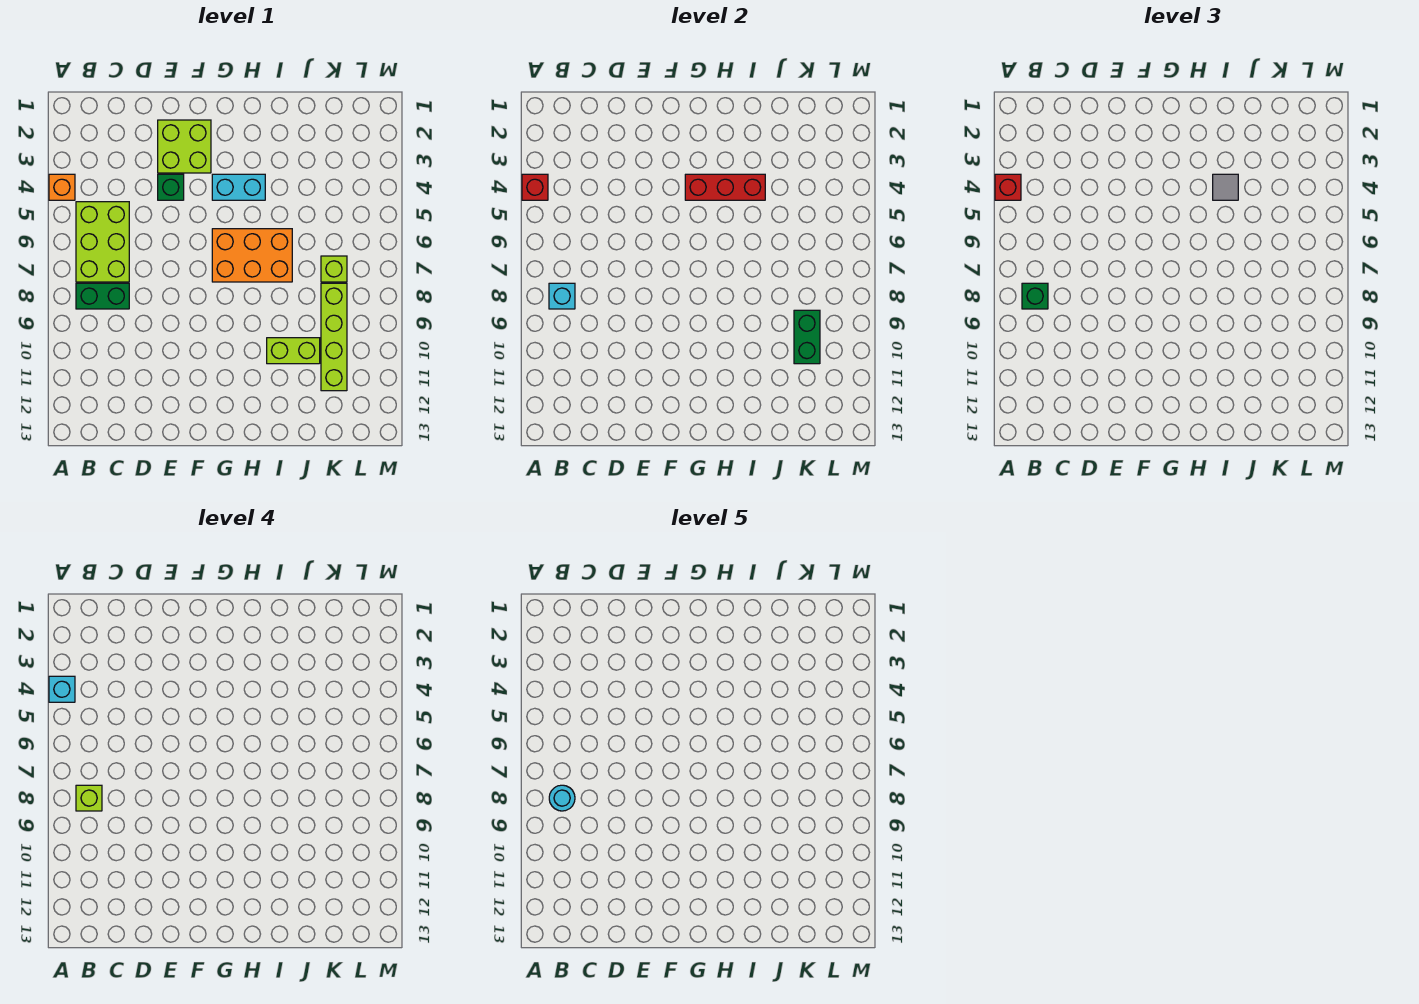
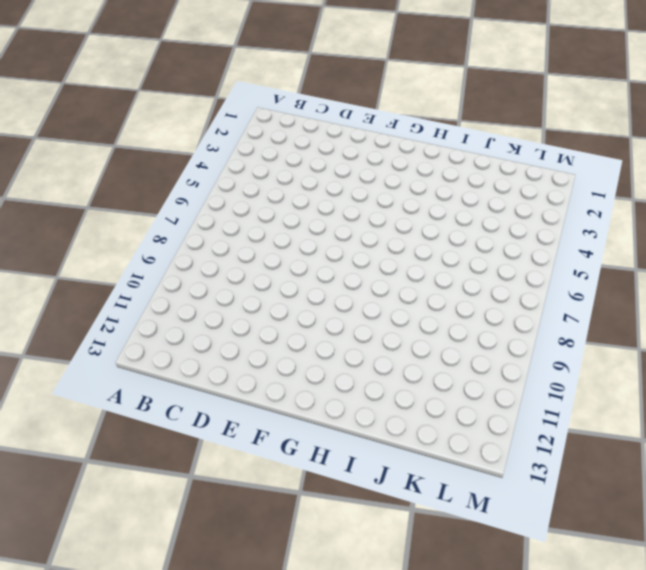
none -> orange 1x1 brick [49,174,75,200]
none -> lime 2x3 brick [76,202,129,282]
none -> green 1x2 brick [76,283,129,309]

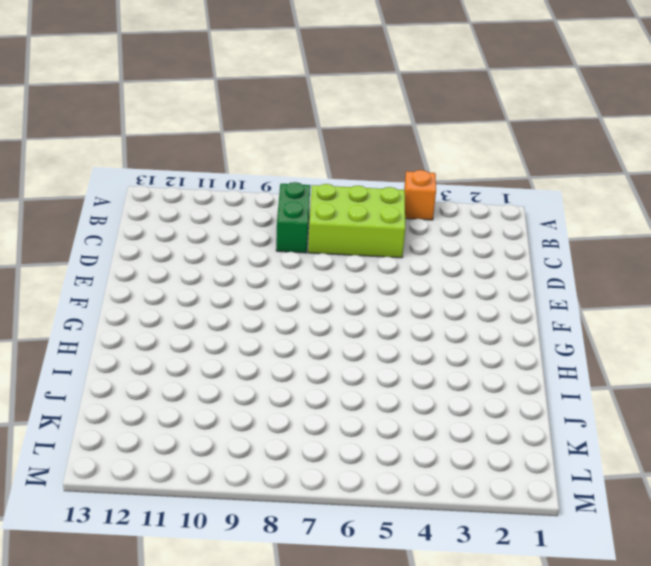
none -> lime 2x2 brick [158,120,211,173]
none -> green 1x1 brick [158,174,184,200]
none -> cyan 1x2 brick [212,174,265,200]

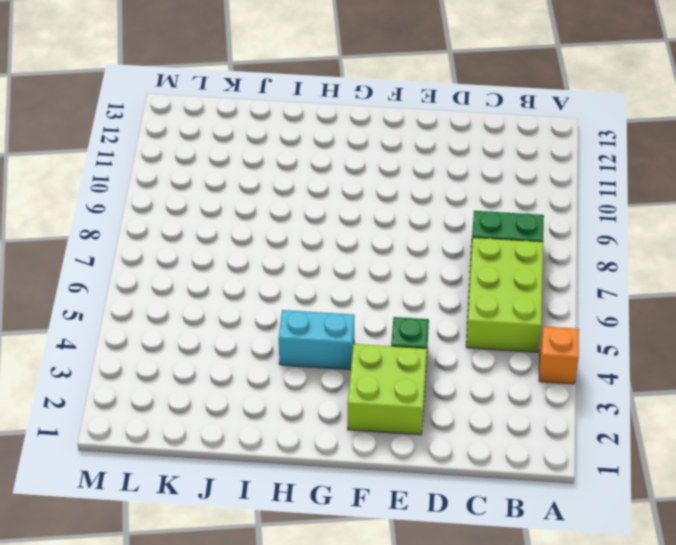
none -> orange 2x3 brick [212,229,292,282]
none -> lime 1x2 brick [267,338,320,364]
none -> lime 1x1 brick [321,256,347,282]

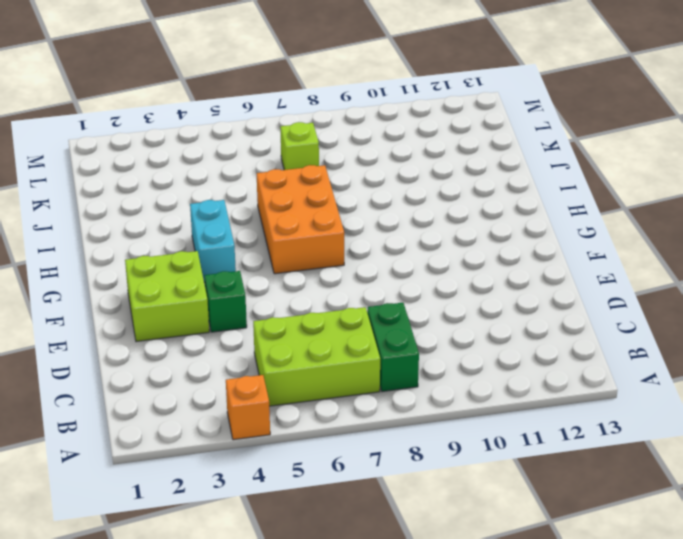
none -> lime 1x2 brick [267,338,320,364]
none -> lime 1x4 brick [321,283,347,391]
none -> red 1x1 brick [522,174,548,200]

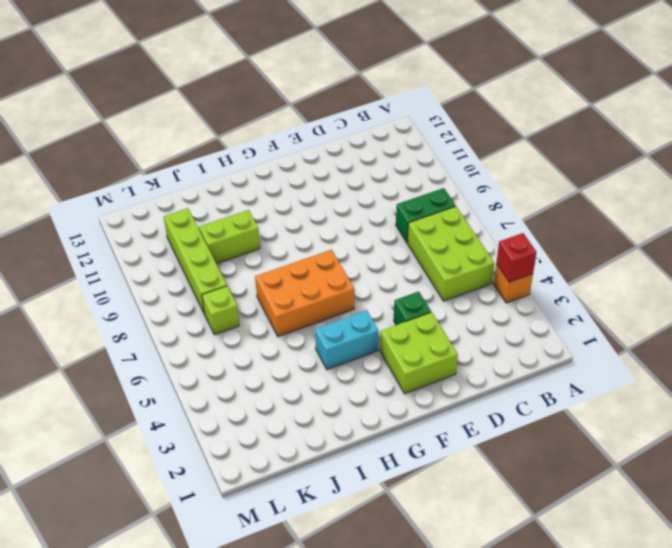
none -> cyan 1x1 brick [549,283,575,309]
none -> red 1x3 brick [685,174,765,200]
none -> green 1x2 brick [794,310,820,364]

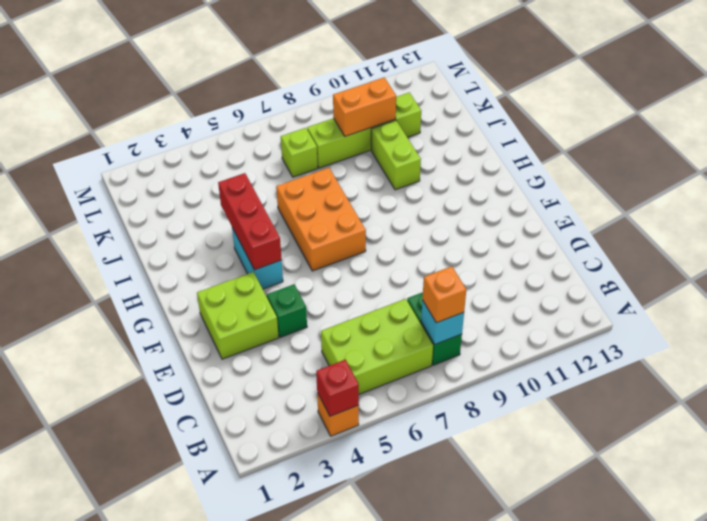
orange 1x1 brick [422,266,466,323] -> green 1x1 brick [1022,283,1048,309]
orange 1x2 brick [333,77,396,136] -> green 1x2 brick [794,310,820,364]
none -> red 1x1 brick [995,174,1021,200]
none -> grey 1x1 tile [1213,174,1238,200]
none -> cyan 1x1 brick [49,676,75,702]

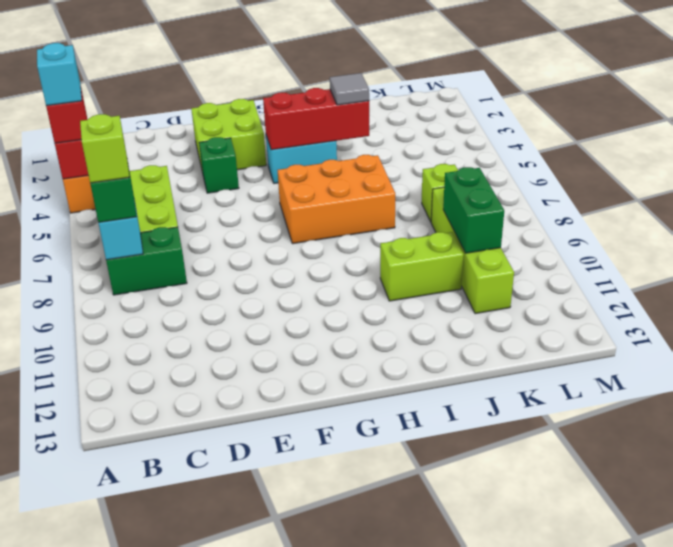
none -> cyan 1x1 round brick [549,785,575,811]

